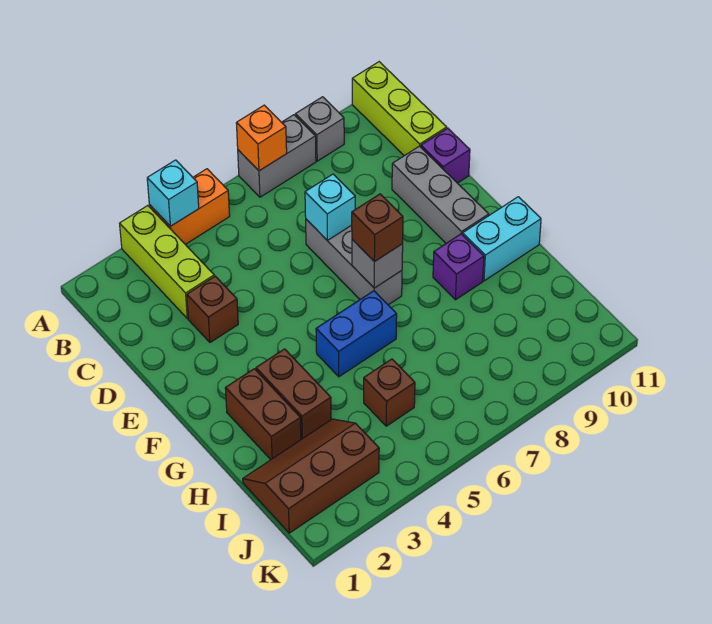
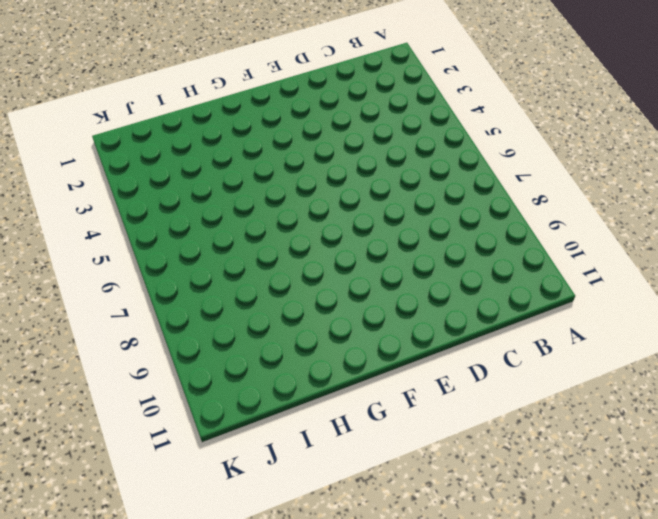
none -> lime 1x3 brick [120,206,214,318]
none -> orange 1x2 brick [149,169,230,244]
none -> grey 1x2 brick [238,115,316,197]

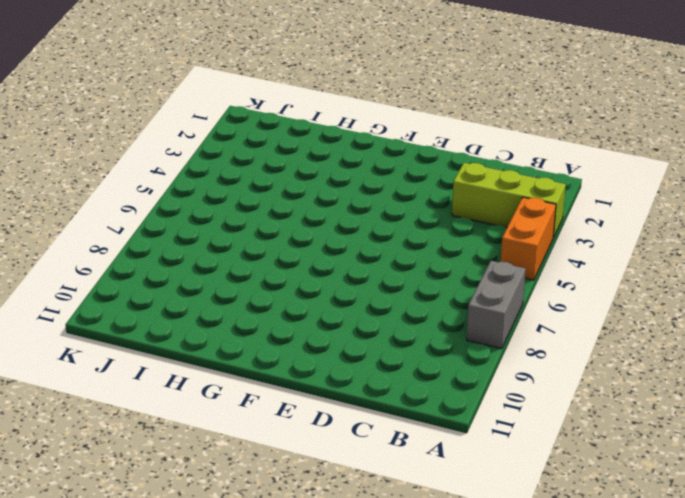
none -> grey 1x1 brick [295,97,344,161]
none -> lime 1x3 brick [352,62,447,156]
none -> brown 1x1 brick [187,276,238,343]

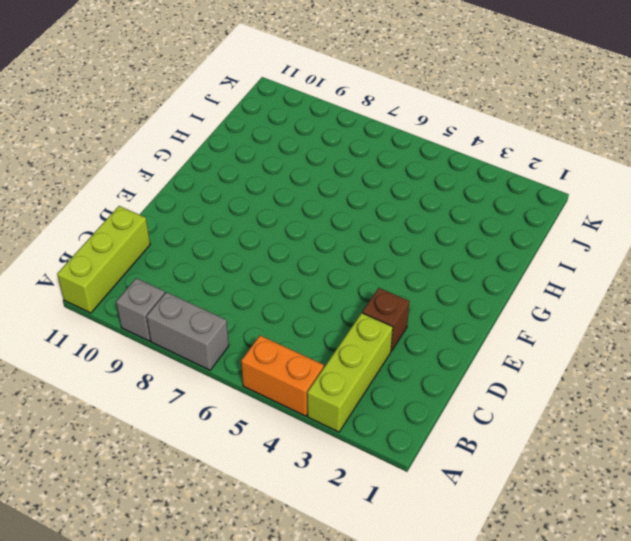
none -> grey 1x3 brick [306,219,402,305]
none -> grey 1x3 brick [392,146,489,243]
none -> purple 1x1 brick [421,128,470,183]

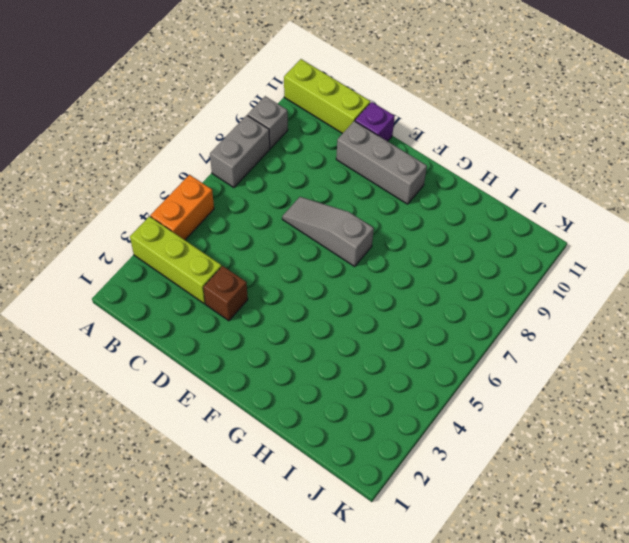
grey 1x3 slope [282,197,374,266] -> grey 1x3 brick [306,219,402,305]
none -> brown 1x2 brick [225,369,301,460]
none -> brown 1x2 brick [256,349,331,439]
none -> blue 1x2 brick [316,291,397,377]

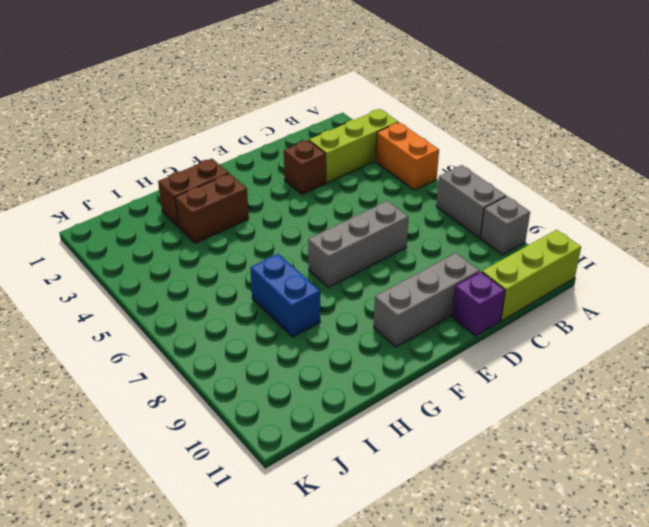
blue 1x2 brick [250,254,320,337] -> blue 1x2 brick moved to [316,291,397,377]
none -> purple 1x1 brick [433,234,484,300]
none -> cyan 1x2 brick [463,197,541,281]
none -> brown 2x3 slope [243,419,379,533]

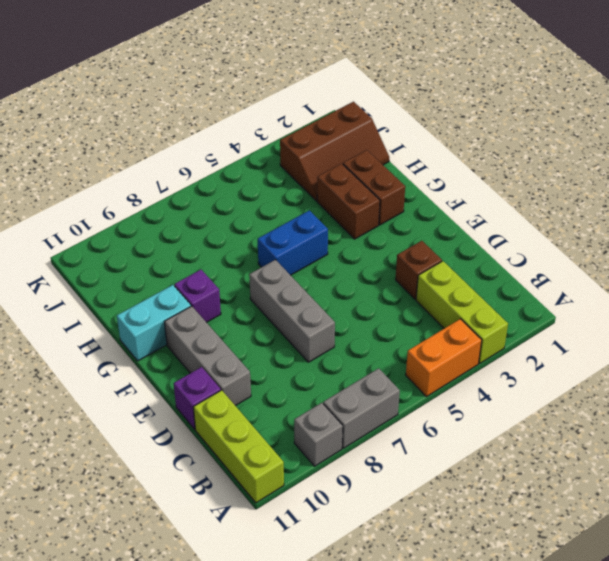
none -> brown 1x1 brick [364,359,415,426]
none -> cyan 1x1 brick [147,160,199,226]
none -> orange 1x1 brick [236,105,287,171]

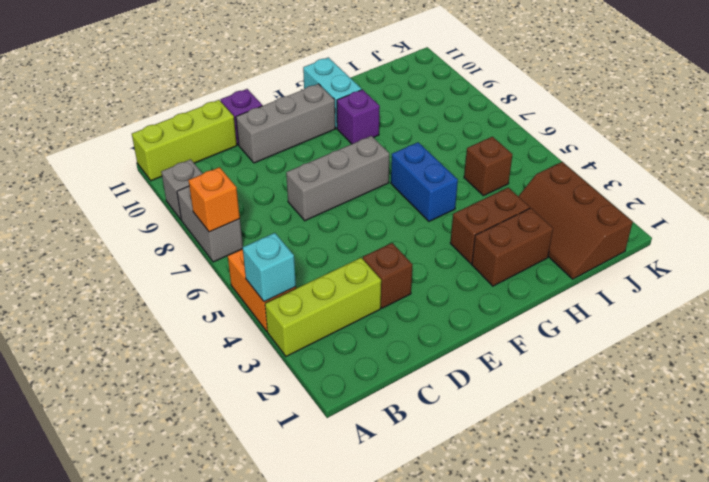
none -> cyan 1x1 brick [305,174,355,240]
none -> grey 1x1 brick [352,239,403,288]
none -> brown 1x1 brick [352,194,403,262]

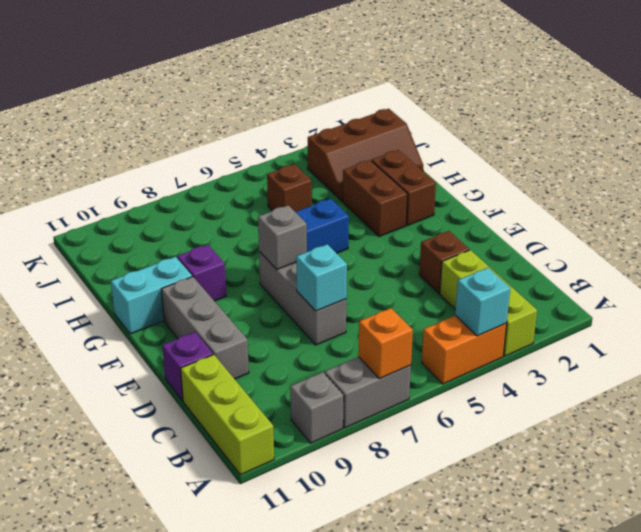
none -> brown 1x1 brick [352,194,403,262]

